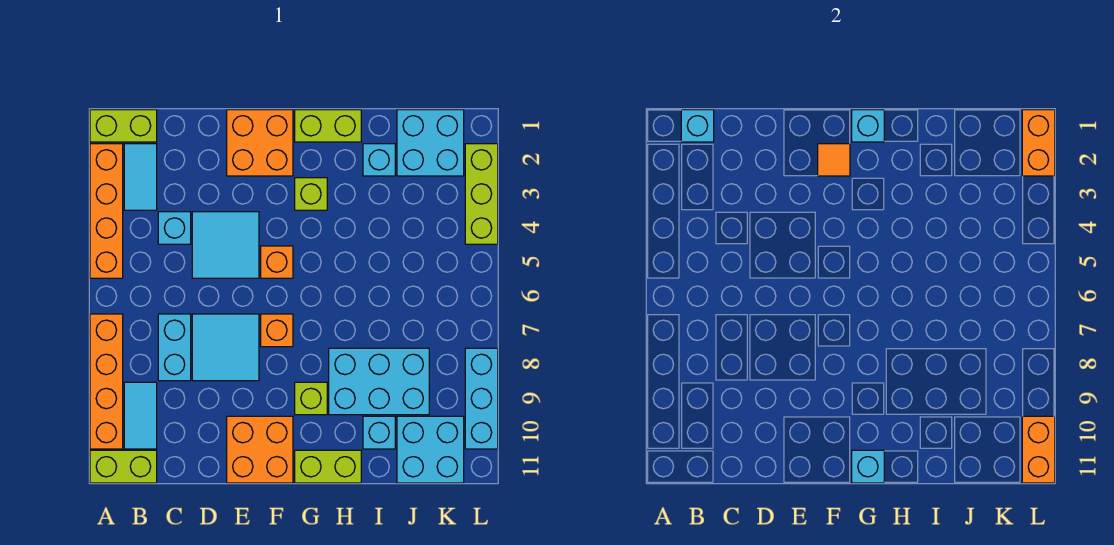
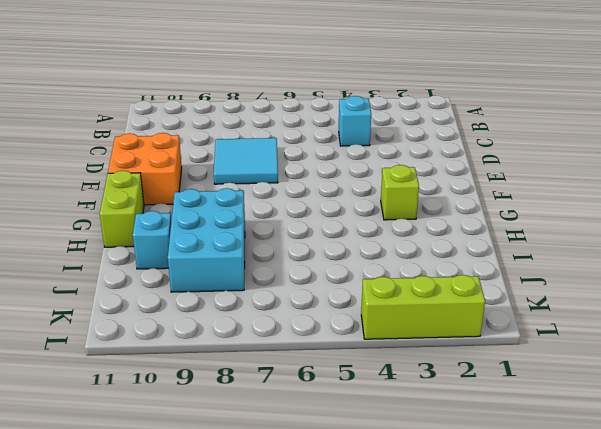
none -> lime 1x2 brick [90,110,157,142]
none -> orange 1x4 brick [90,144,123,278]
none -> orange 1x4 brick [90,314,123,449]
none -> lime 1x2 brick [90,450,157,483]

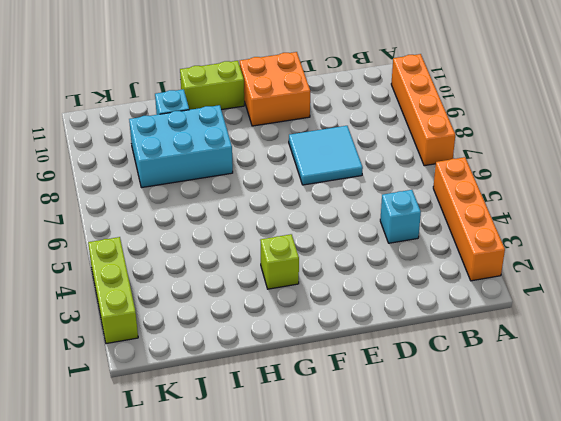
none -> lime 1x2 brick [90,110,157,142]
none -> lime 1x2 brick [90,450,157,483]
none -> cyan 1x2 tile [124,144,157,210]
none -> cyan 1x2 tile [124,382,157,449]

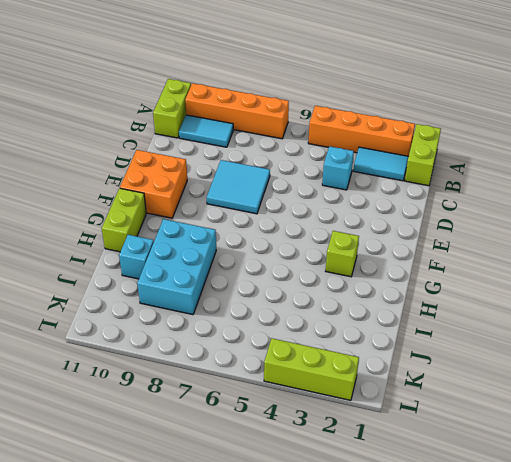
none -> cyan 1x2 brick [158,314,191,381]
none -> cyan 2x2 tile [192,212,259,278]
none -> orange 2x2 brick [227,110,293,176]
none -> orange 1x1 brick [261,246,293,278]

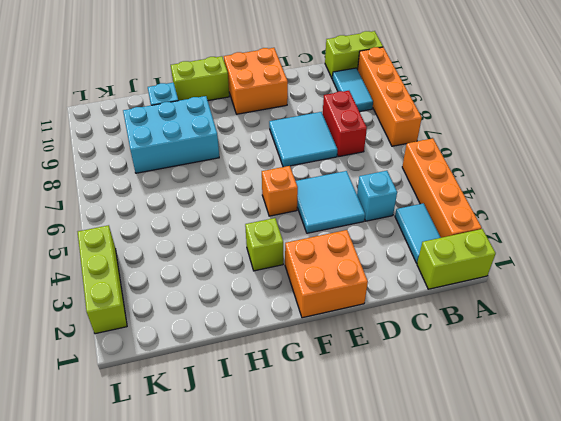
red 1x2 brick [323,91,367,157] -> cyan 1x2 brick [158,314,191,381]
none -> orange 1x1 brick [261,314,293,347]
none -> lime 1x2 brick [295,110,361,142]
none -> lime 1x1 brick [295,382,327,415]
none -> cyan 1x1 brick [363,144,395,176]

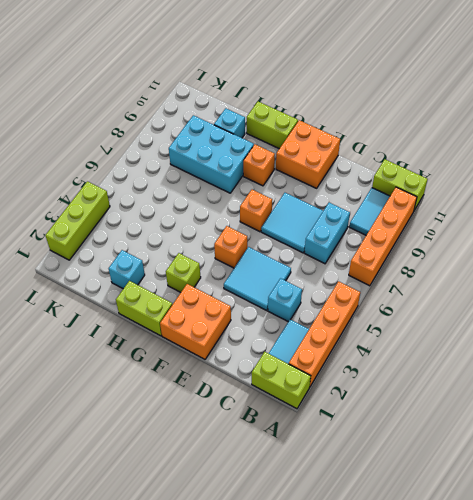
orange 1x1 brick [243,144,275,186] -> lime 1x1 brick [295,382,327,415]
none -> cyan 2x2 brick [397,110,464,176]
none -> cyan 2x2 brick [397,416,464,483]
none -> cyan 1x3 brick [465,348,498,449]
none -> cyan 1x1 brick [681,110,714,142]

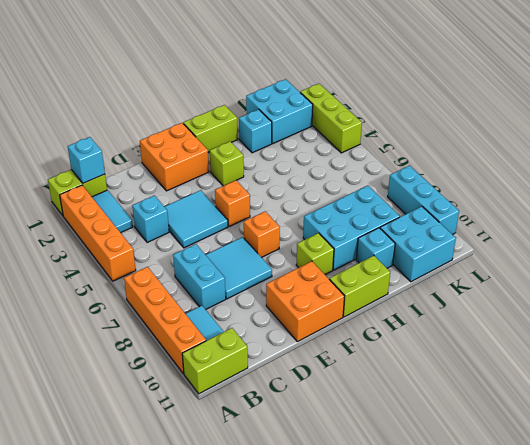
none -> orange 1x1 tile [818,144,850,176]
none -> cyan 1x1 brick [852,110,884,142]
none -> cyan 1x1 brick [852,450,884,483]
none -> orange 1x2 brick [1022,110,1055,176]

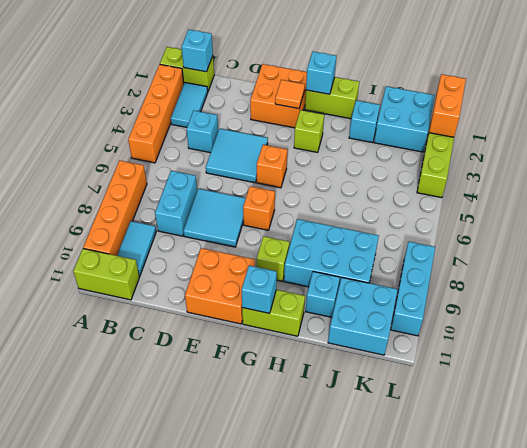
none -> orange 1x2 brick [1022,416,1055,483]

